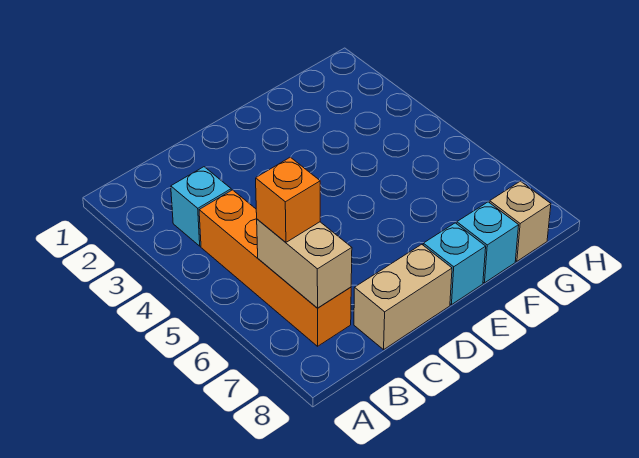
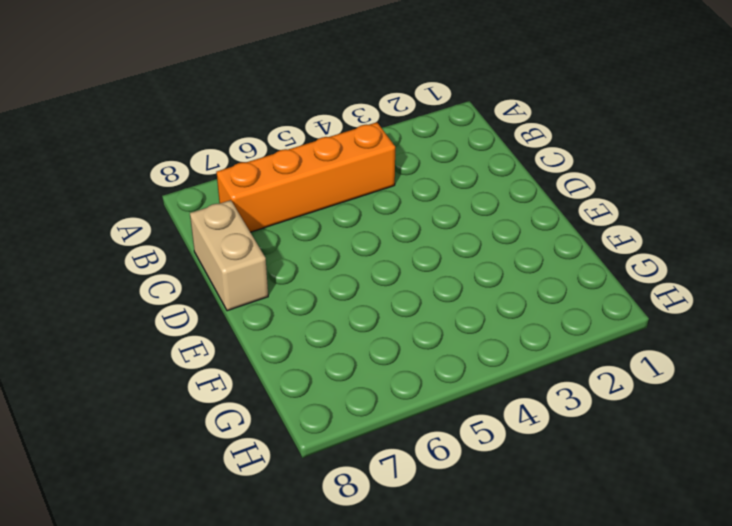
none -> cyan 1x1 brick [171,167,231,246]
none -> cyan 1x1 brick [423,223,486,305]

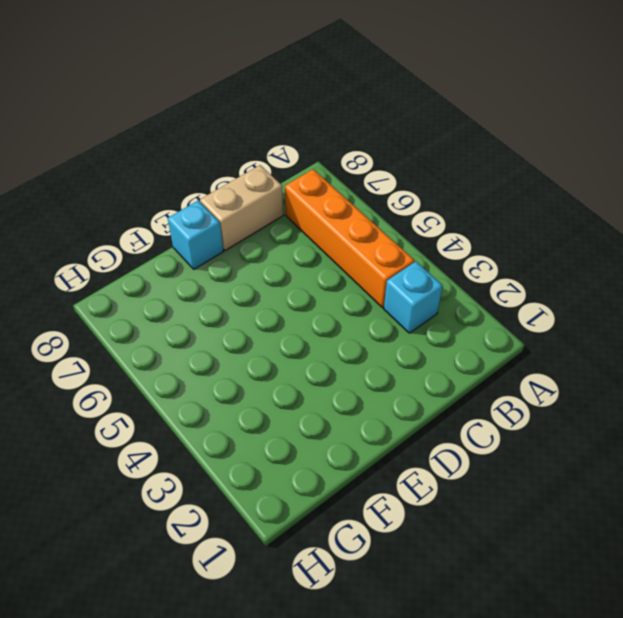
none -> cyan 1x1 brick [457,202,519,283]
none -> tan 1x1 brick [490,181,551,261]

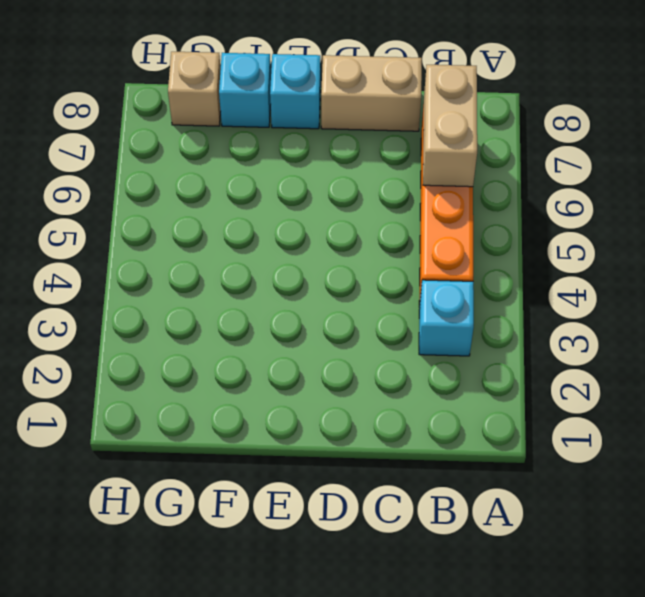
none -> orange 1x1 brick [256,157,320,242]

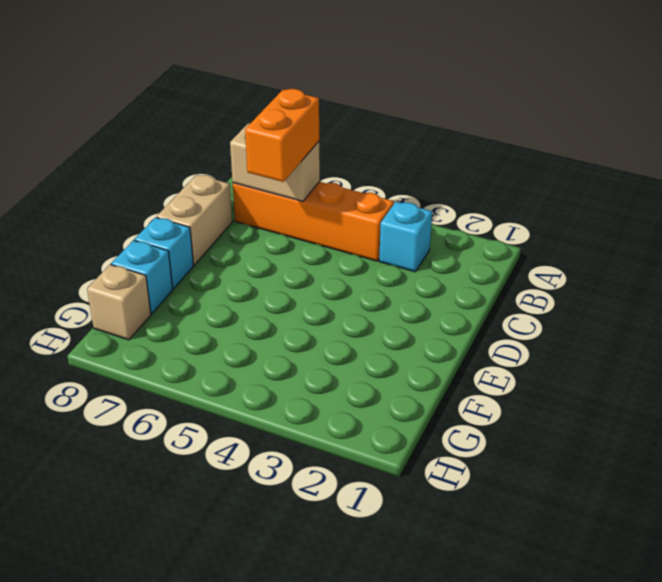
orange 1x2 brick [245,89,319,182] -> orange 1x1 brick [256,157,320,242]

